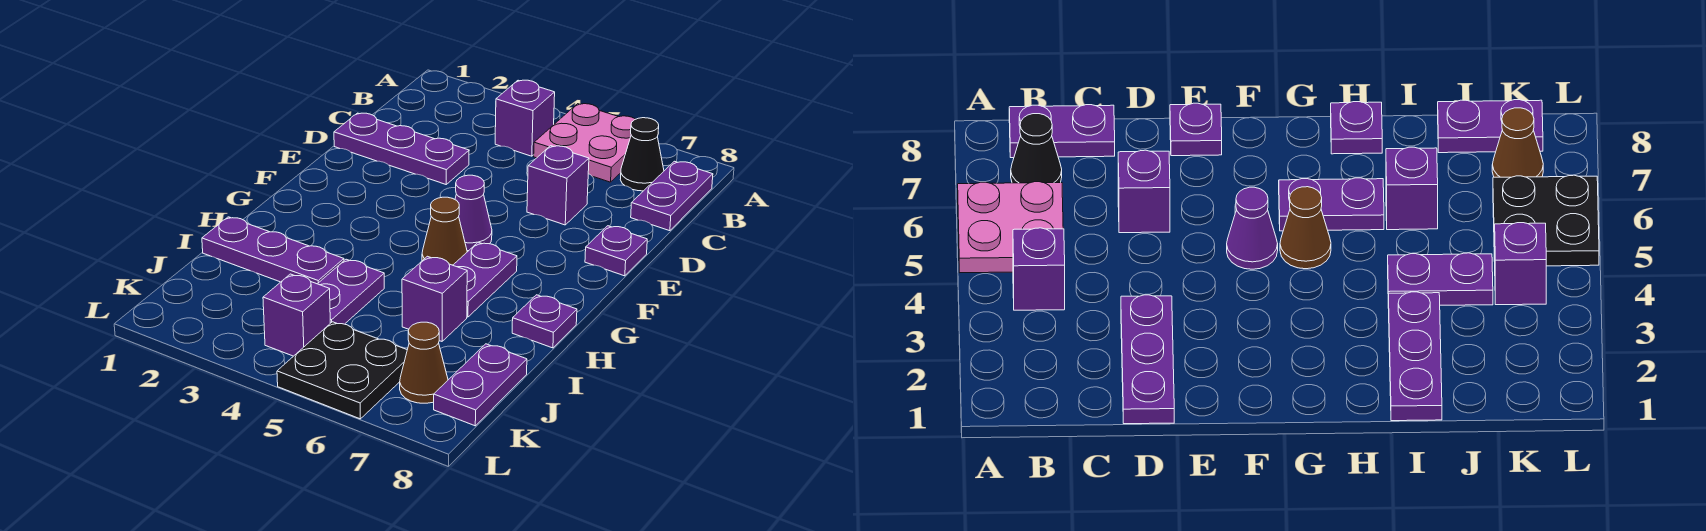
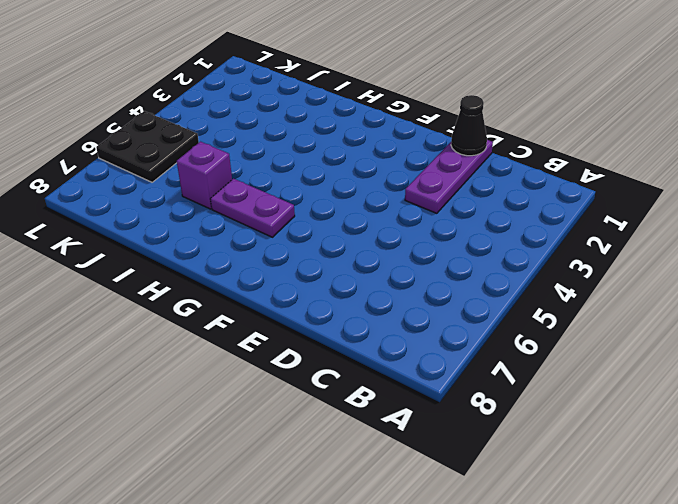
black 1x1 cone [451,95,487,156] -> black 1x1 cone moved to [620,118,664,191]
none -> pink 2x2 plate [534,104,635,182]
none -> purple 1x1 brick [495,80,555,156]
none -> purple 1x2 plate [631,161,713,231]

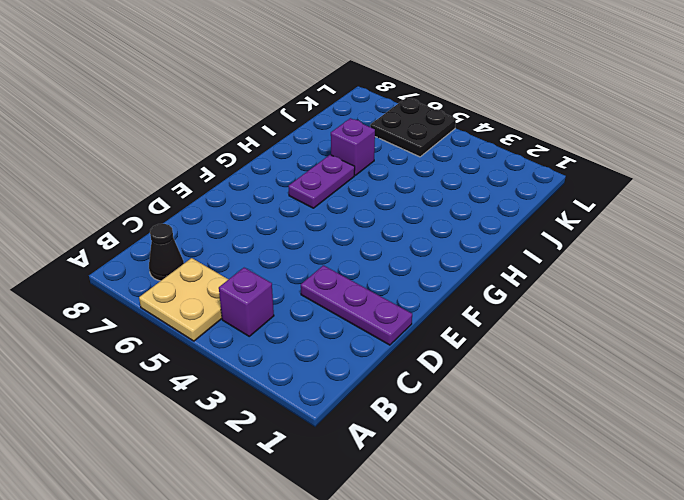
tan 2x2 plate [139,258,229,341] -> pink 2x2 plate [534,104,635,182]
none -> purple 1x2 plate [631,161,713,231]
none -> purple 1x1 brick [527,146,589,225]
none -> purple 1x1 plate [585,226,647,276]

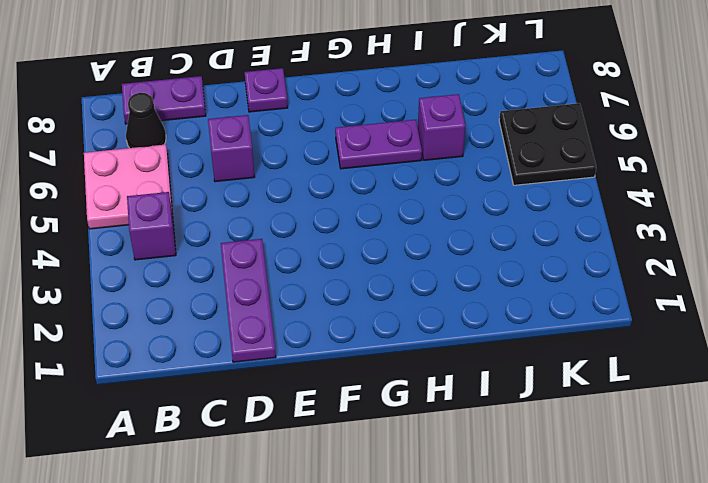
none -> purple 1x1 cone [455,175,492,251]
none -> brown 1x1 cone [422,197,467,265]
none -> purple 1x1 plate [512,295,577,348]

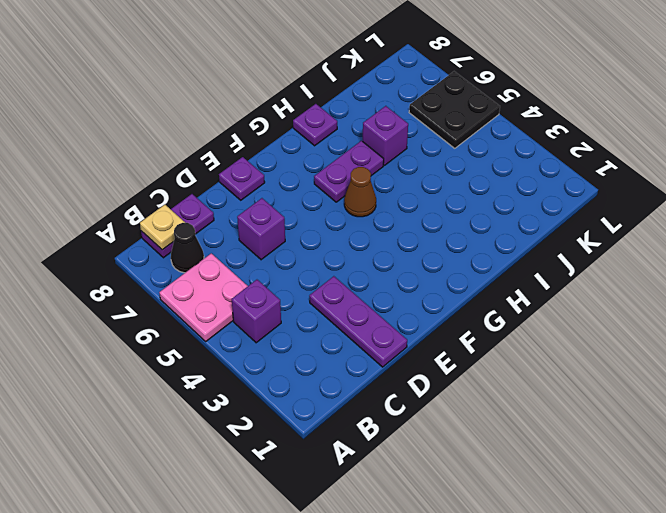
tan 1x1 plate [140,205,185,250] -> none
none -> purple 1x1 cone [455,175,492,251]
none -> purple 1x3 plate [202,217,344,284]
none -> purple 1x2 plate [318,259,384,324]

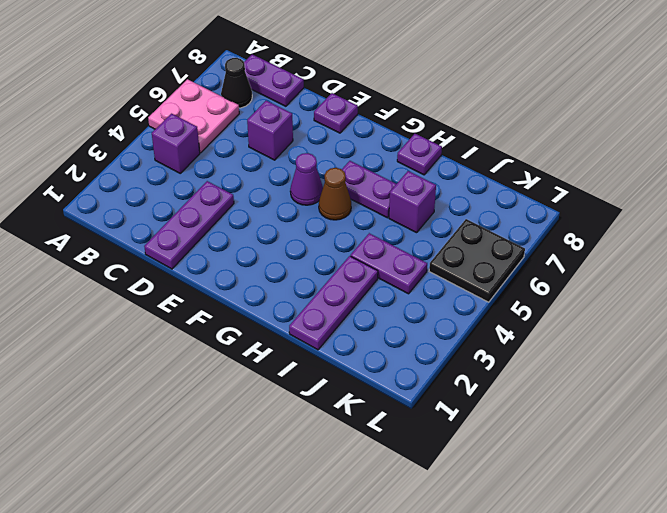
none -> purple 1x2 plate [434,344,527,426]
none -> purple 1x1 brick [263,274,330,356]
none -> brown 1x1 cone [400,322,448,403]

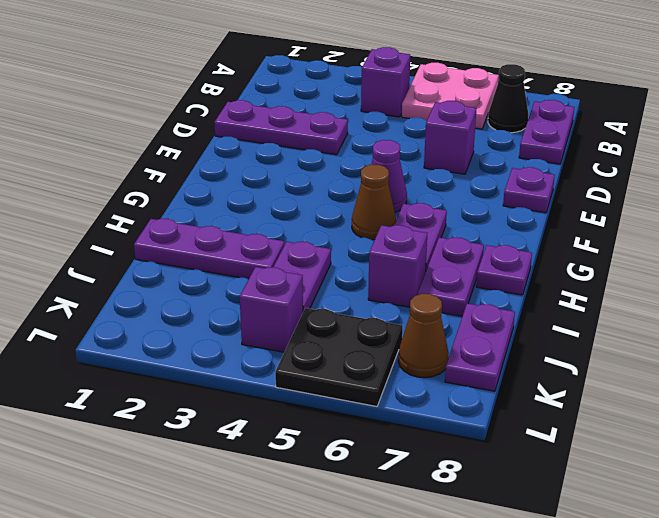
purple 1x2 plate [418,237,484,316] -> none

